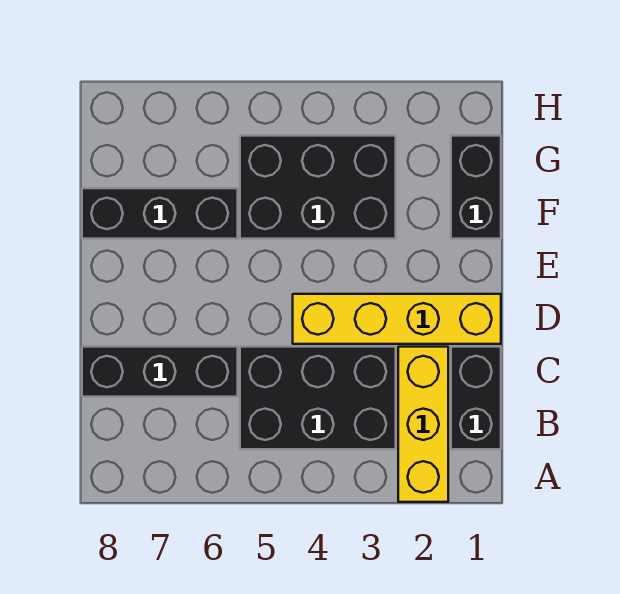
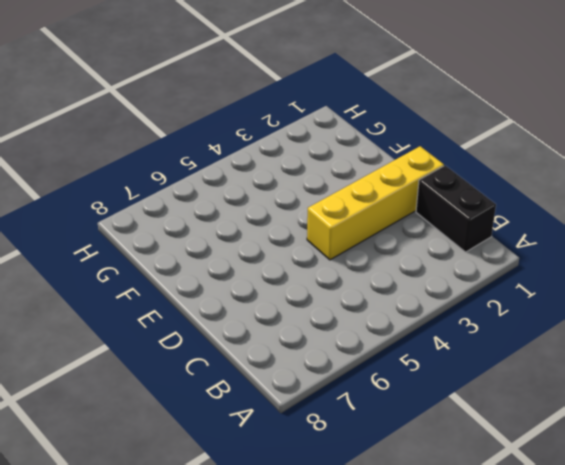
none -> yellow 1x3 brick [398,347,448,502]
none -> black 2x3 brick [240,347,396,449]

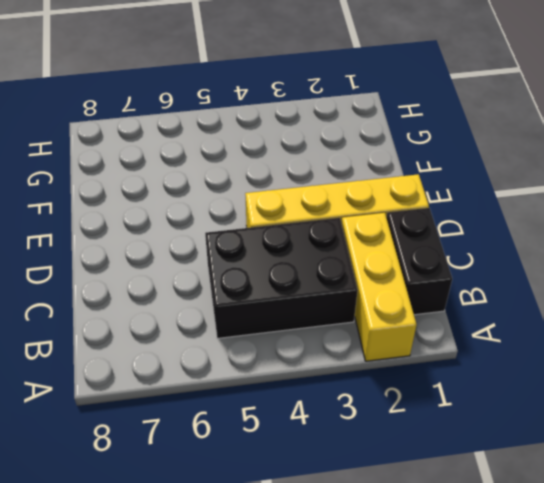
none -> black 1x3 brick [82,347,238,397]
none -> black 1x2 brick [451,136,501,239]

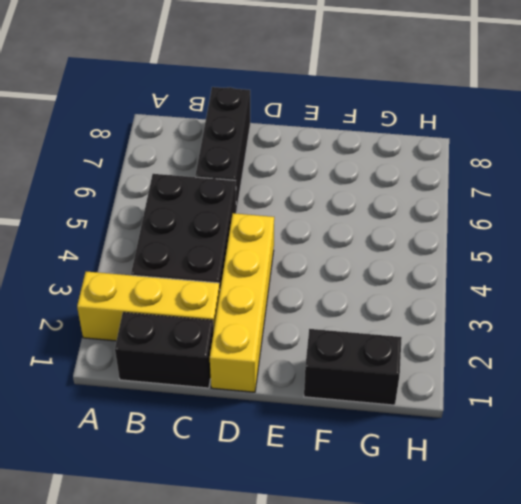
none -> black 2x3 brick [240,136,396,239]
none -> black 1x3 brick [82,188,238,239]

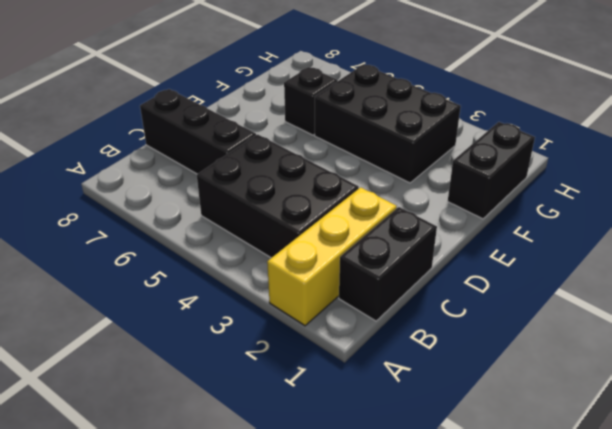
black 1x1 brick [284,67,338,135] -> black 1x3 brick [82,188,238,239]
none -> yellow 1x4 brick [293,294,501,344]

